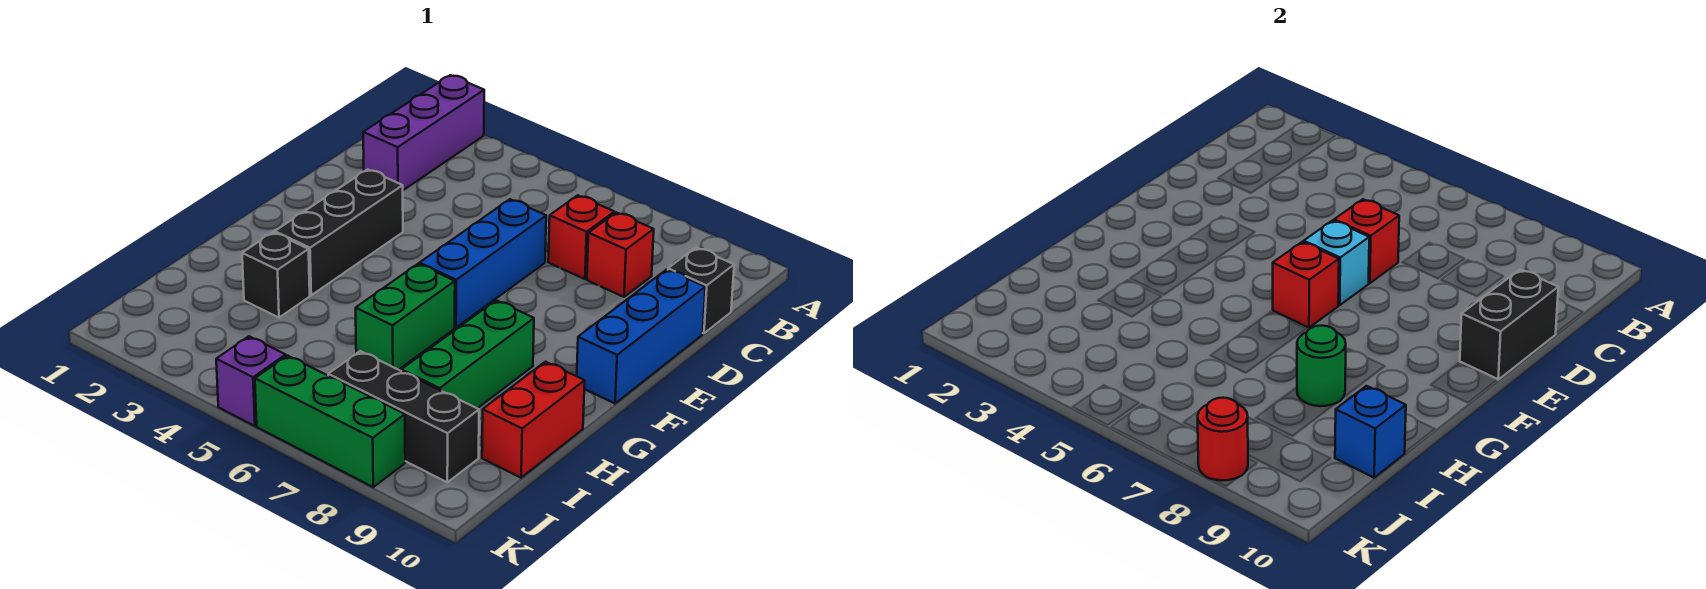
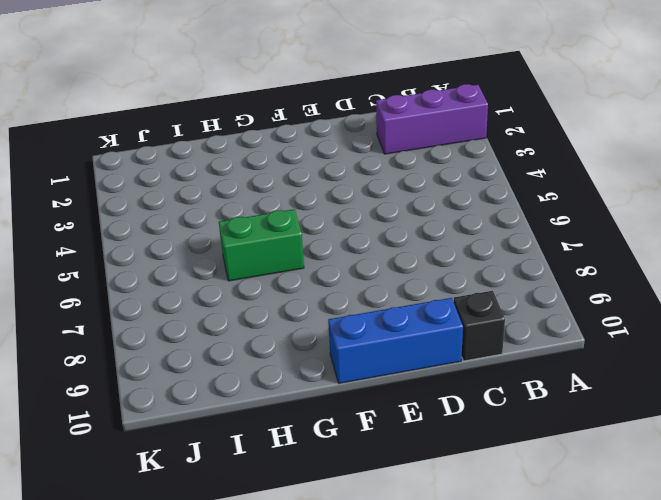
none -> red 1x1 brick [548,195,614,279]
none -> red 1x1 brick [587,212,654,297]
none -> blue 1x3 brick [420,199,546,328]

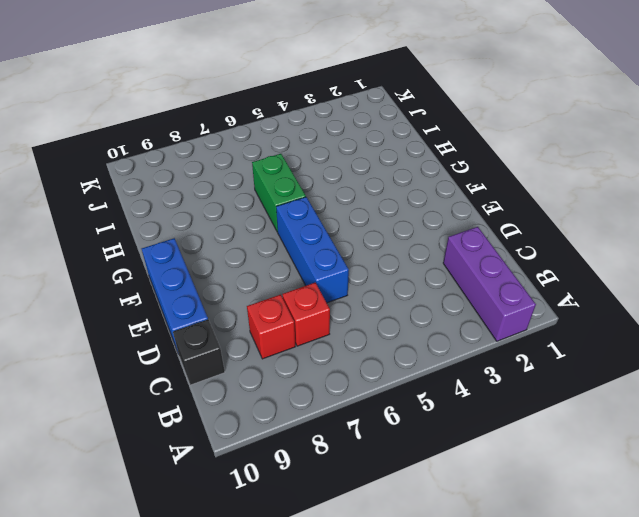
none -> black 1x3 brick [275,169,403,295]
none -> green 1x3 brick [401,300,534,408]
none -> black 1x1 brick [242,232,310,318]

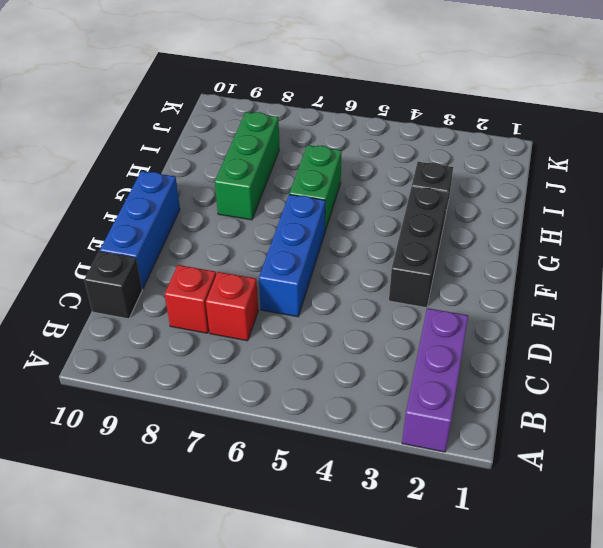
none -> red 1x2 brick [482,362,585,478]
none -> black 1x3 brick [328,351,479,482]
none -> purple 1x1 brick [216,336,286,426]

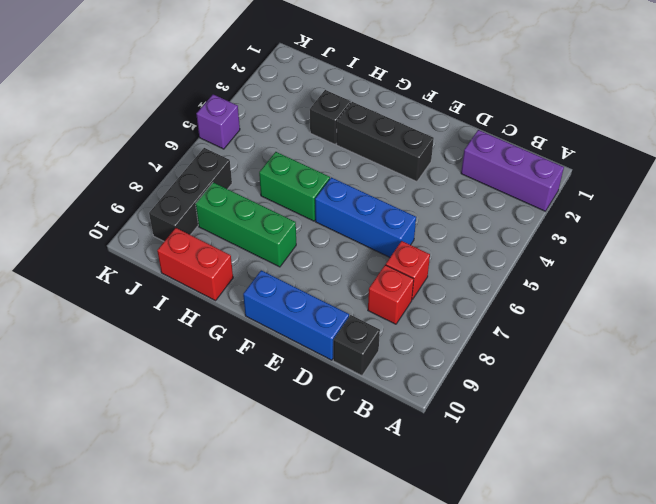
none -> green 1x3 brick [255,356,405,487]
none -> red 1x1 brick [1334,199,1399,283]
none -> black 1x2 brick [1460,269,1558,380]

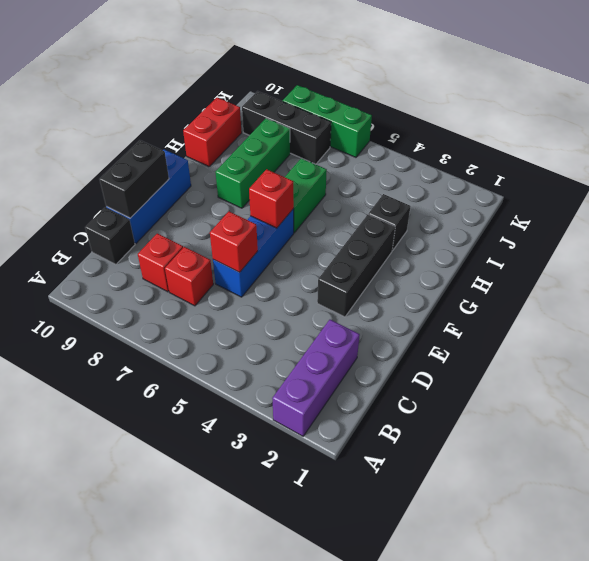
none -> purple 1x1 brick [216,336,286,426]
none -> cyan 1x1 brick [1304,220,1369,305]
none -> green 1x1 round brick [1297,326,1346,406]

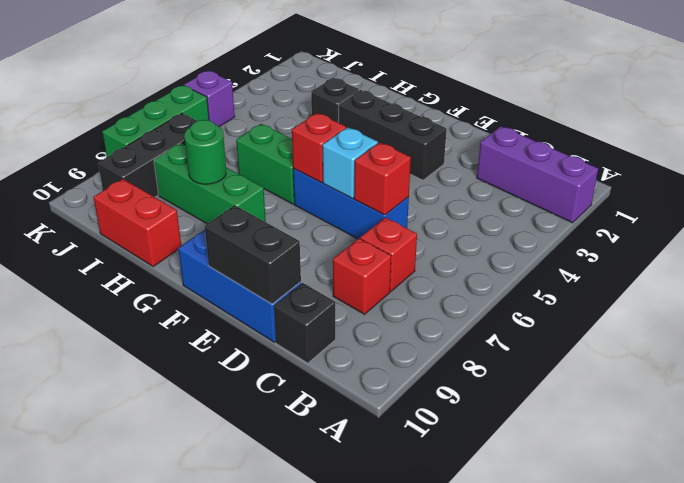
none -> blue 1x1 brick [1335,386,1406,478]
none -> red 1x1 round brick [1197,398,1248,481]

